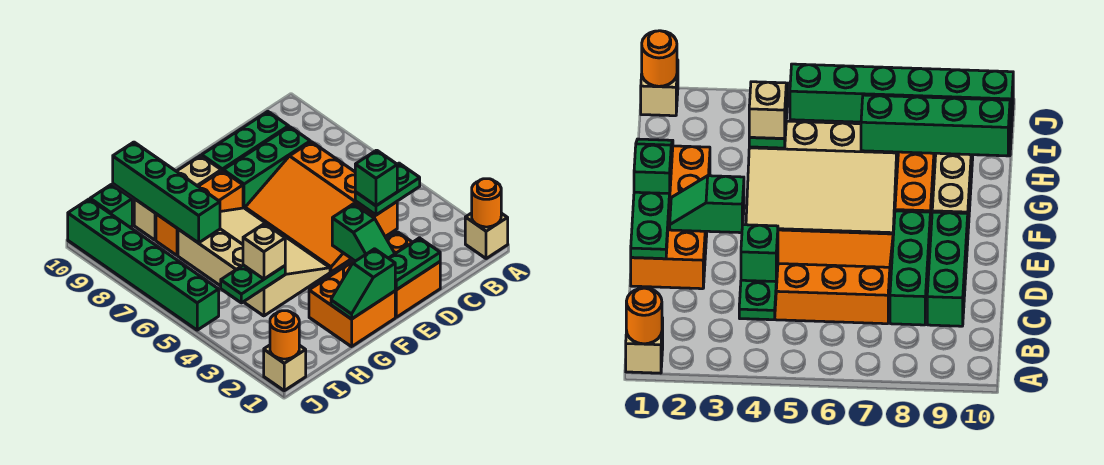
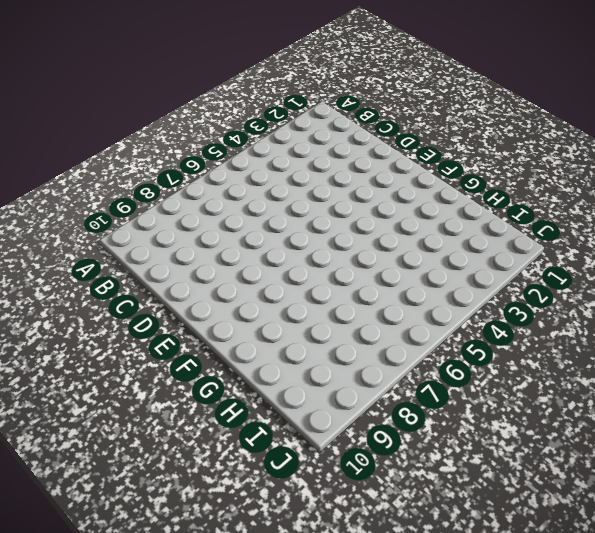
none -> tan 1x1 brick [465,213,508,259]
none -> orange 3x4 slope [245,142,397,272]
none -> green 1x3 brick [223,127,310,208]

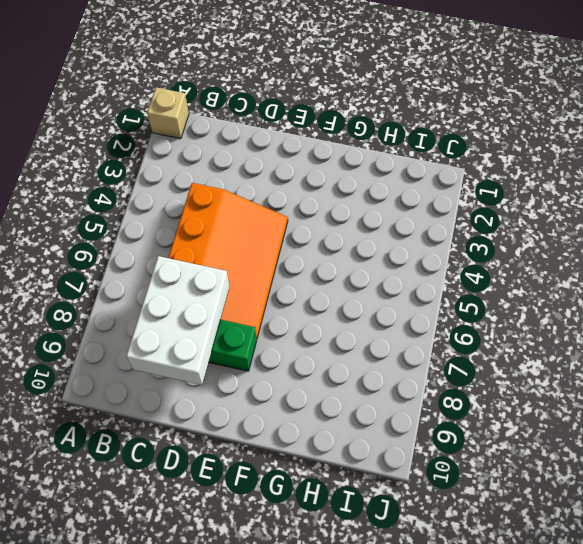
white 2x3 brick [126,256,229,385] -> none
none -> green 1x3 brick [202,112,289,171]
none -> orange 2x2 brick [354,232,440,317]
none -> orange 2x2 brick [309,262,395,347]

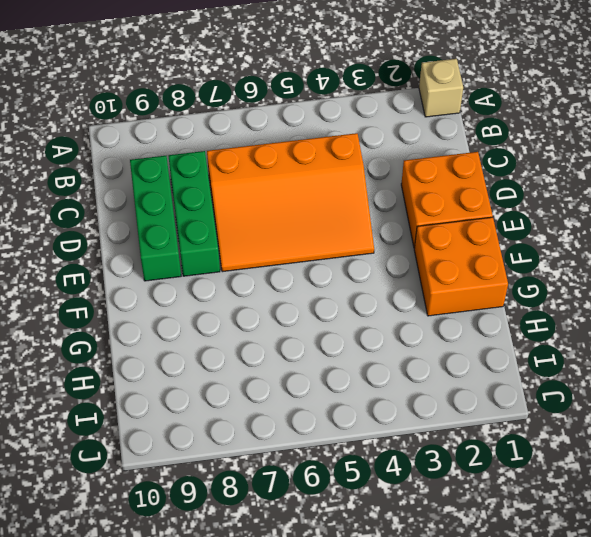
none -> tan 3x4 slope [178,208,330,316]
none -> orange 1x3 brick [156,171,243,255]
none -> tan 1x3 brick [134,156,221,240]

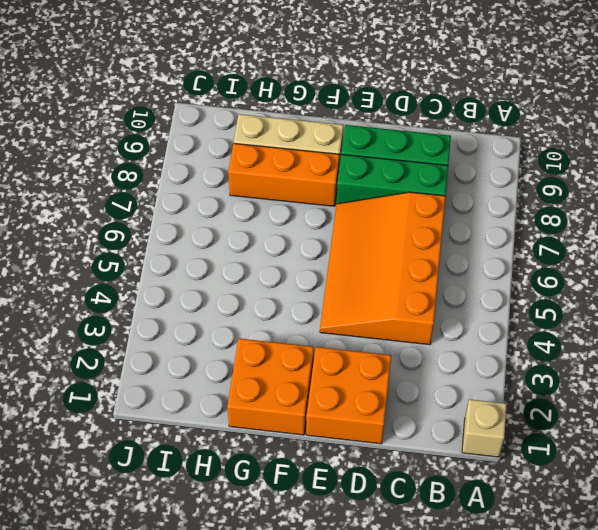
none -> tan 3x4 slope [178,208,330,316]
none -> green 1x1 brick [90,184,132,227]
none -> tan 1x1 brick [264,345,306,391]

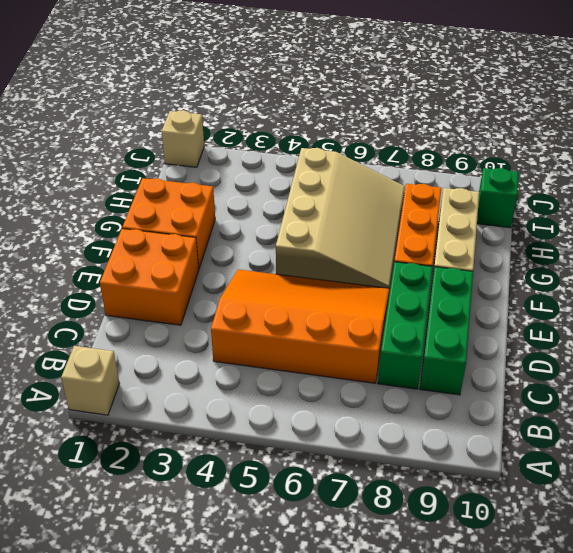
tan 3x4 slope [276,148,405,288] -> tan 3x4 slope turned to [178,208,330,316]
none -> green 1x6 brick [68,199,219,330]
none -> orange 1x1 round brick [472,179,501,227]
none -> green 1x2 plate [355,163,420,215]

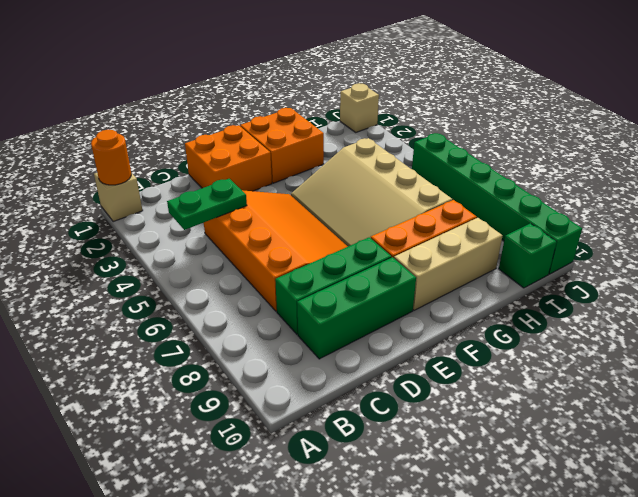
none -> green 1x2 plate [389,238,440,290]
none -> green 1x2 slope [332,204,395,261]
none -> green 1x2 slope [331,249,395,319]

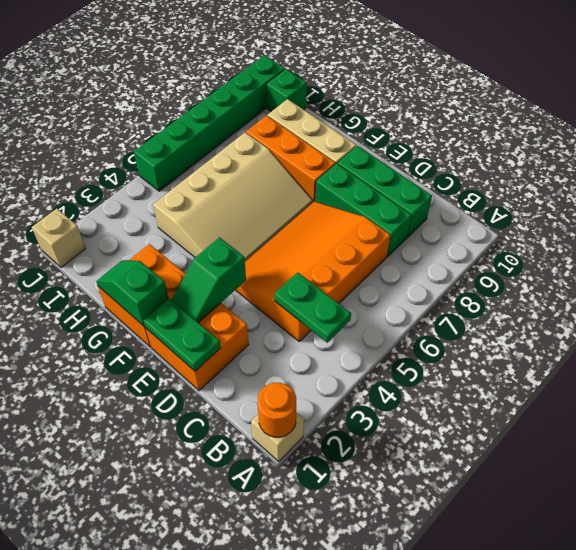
none -> green 1x2 plate [221,265,285,303]
none -> green 1x4 brick [113,142,220,243]
none -> orange 1x1 round brick [270,311,299,359]

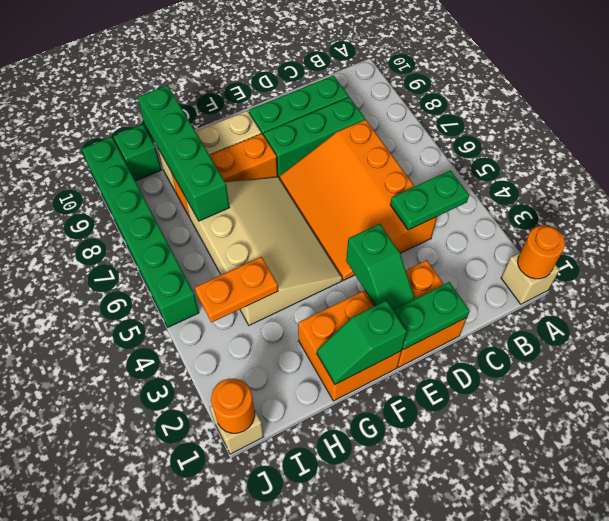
orange 1x2 plate [195,257,278,323] -> green 1x2 plate [221,265,285,303]
none -> green 1x1 brick [355,150,397,206]
none -> tan 1x1 brick [243,224,285,279]

